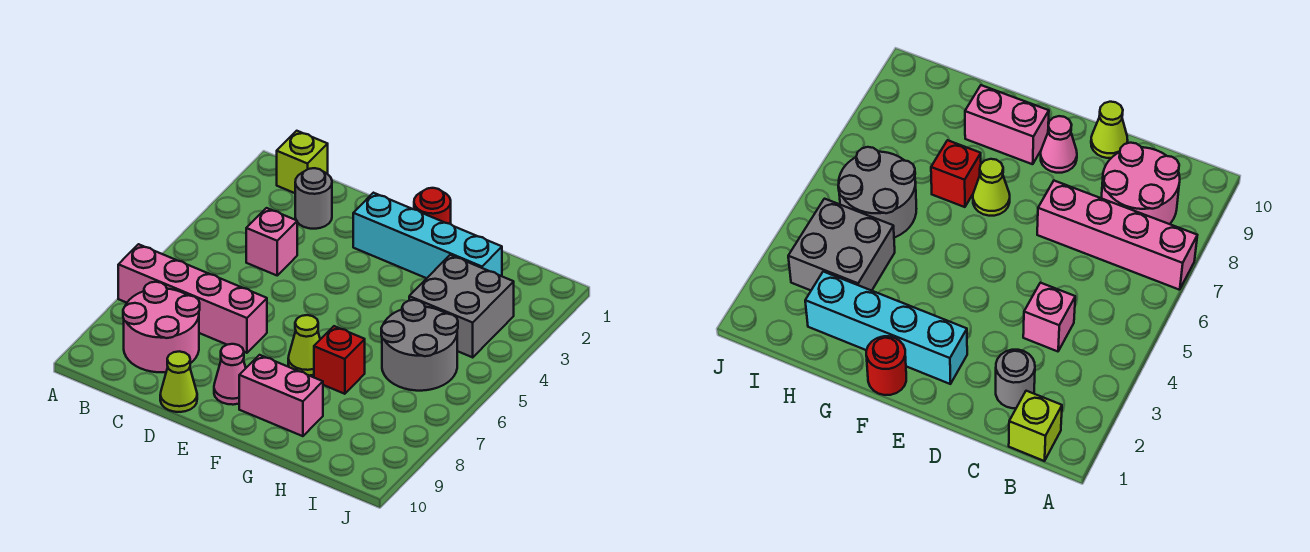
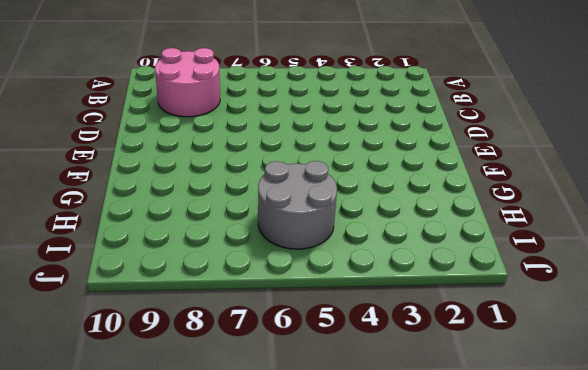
none -> pink 1x4 brick [118,244,267,353]
none -> lime 1x1 brick [276,131,328,193]
none -> grey 1x1 round brick [295,168,332,229]

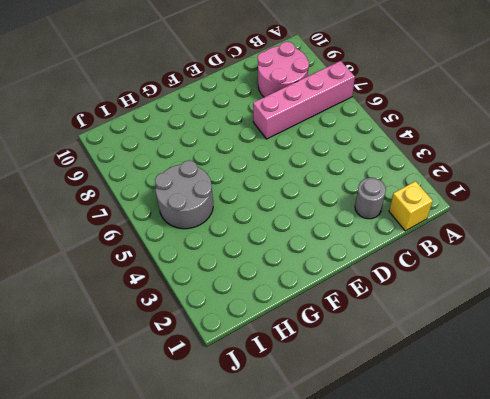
yellow 1x1 brick [389,181,433,231] -> lime 1x1 brick [276,131,328,193]
none -> pink 1x1 brick [246,208,297,275]
none -> lime 1x1 cone [160,351,197,412]
none -> cyan 1x4 brick [353,193,502,278]

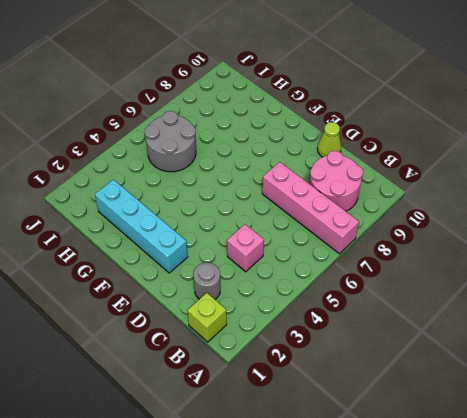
none -> pink 1x1 cone [214,344,246,405]
none -> red 1x1 round brick [414,188,451,224]
none -> lime 1x1 cone [288,315,320,376]

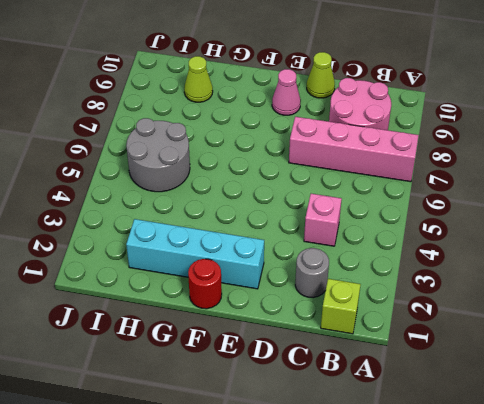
lime 1x1 cone [184,56,213,102] -> lime 1x1 cone moved to [288,315,320,376]
none -> pink 1x2 brick [239,355,323,436]
none -> red 1x1 brick [314,326,365,394]
none -> grey 2x2 brick [409,255,514,357]

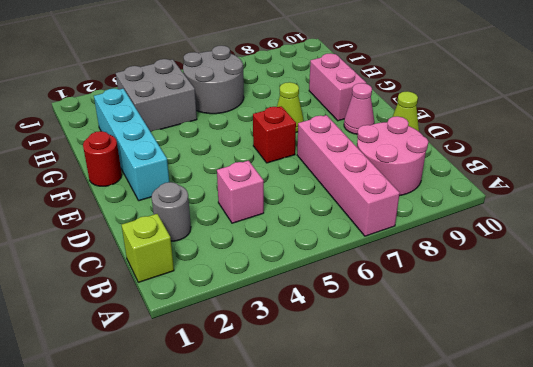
red 1x1 brick [253,106,296,163] -> red 1x1 brick moved to [314,326,365,394]

